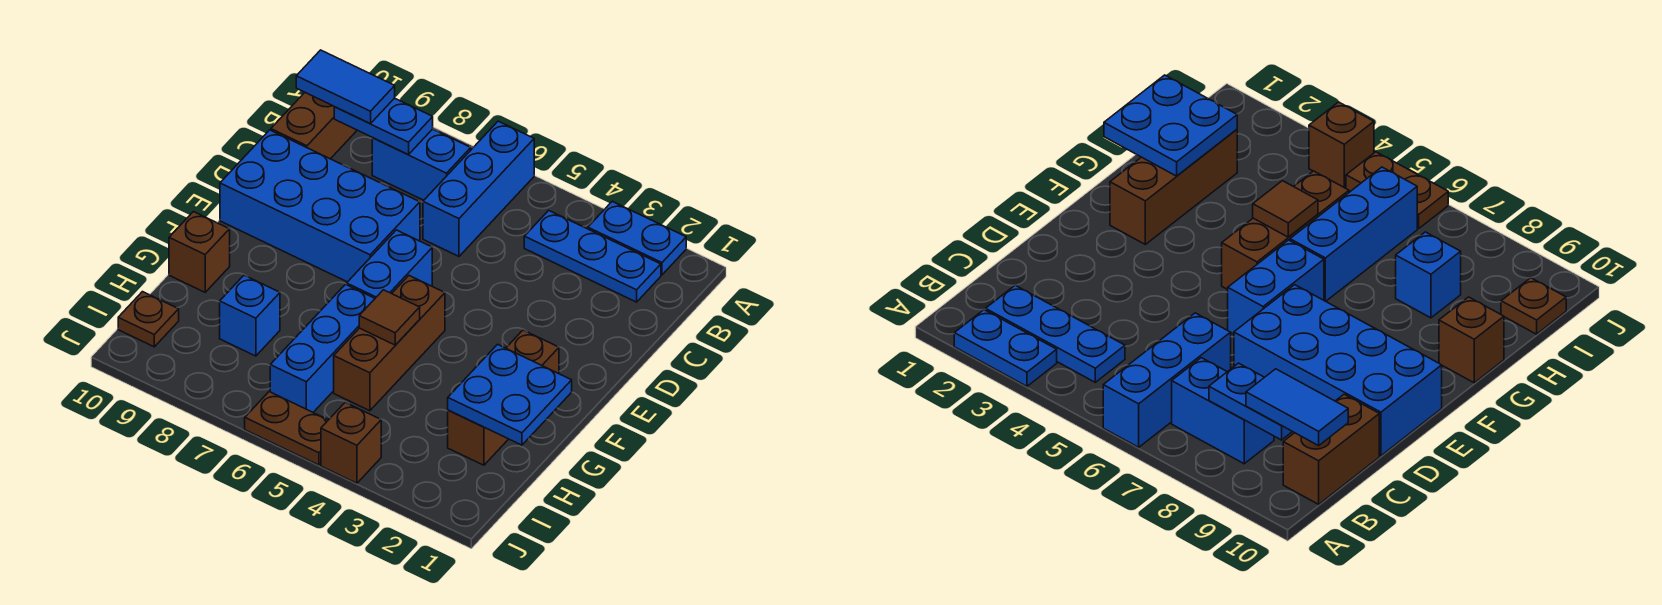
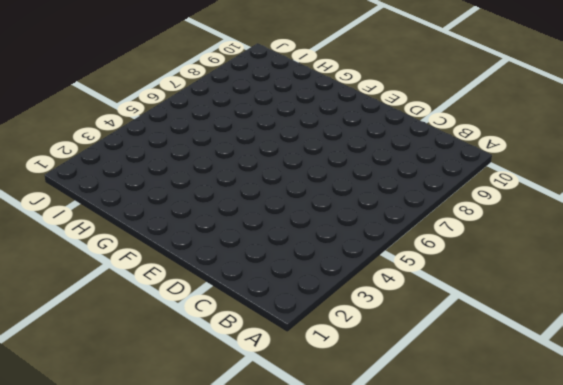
none -> blue 1x2 plate [588,201,686,275]
none -> blue 1x3 brick [423,121,534,256]
none -> blue 1x3 plate [524,210,661,302]

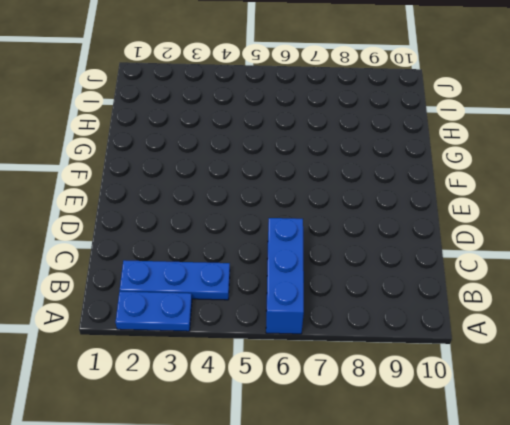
none -> blue 1x2 brick [372,129,471,200]
none -> brown 1x2 brick [271,93,357,159]
none -> blue 2x4 brick [220,130,420,282]

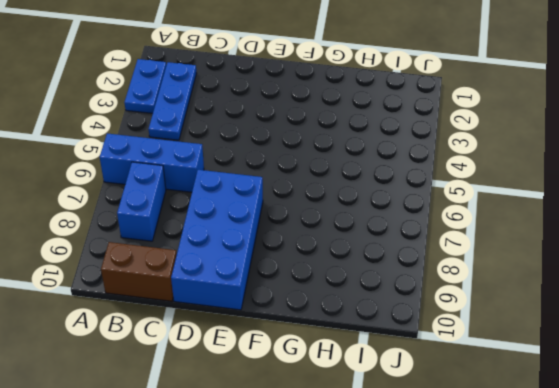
none -> blue 1x2 brick [347,230,432,298]
none -> brown 1x3 brick [448,330,559,465]
none -> brown 1x3 brick [334,276,445,411]

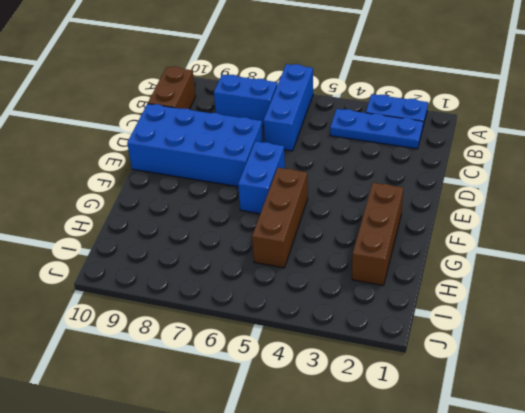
none -> blue 1x3 brick [270,285,375,412]
none -> brown 1x1 brick [169,212,230,292]
none -> blue 1x1 brick [220,275,280,356]

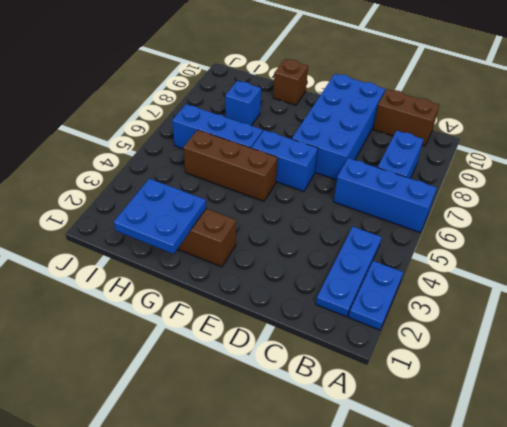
none -> brown 1x1 plate [118,292,179,347]
none -> brown 1x1 brick [321,402,381,483]
none -> brown 1x2 plate [245,392,328,465]

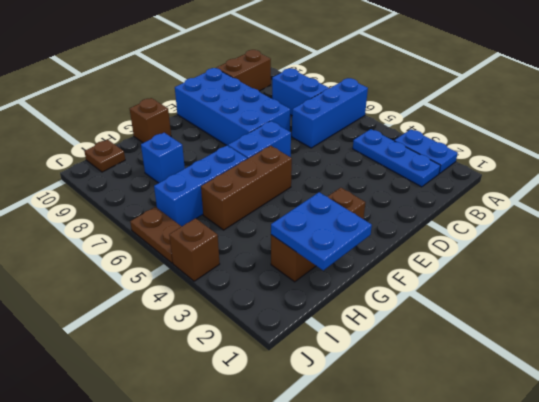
none -> blue 1x2 plate [334,98,433,155]
none -> brown 1x1 tile [359,290,420,345]
none -> blue 1x2 tile [296,50,395,124]

